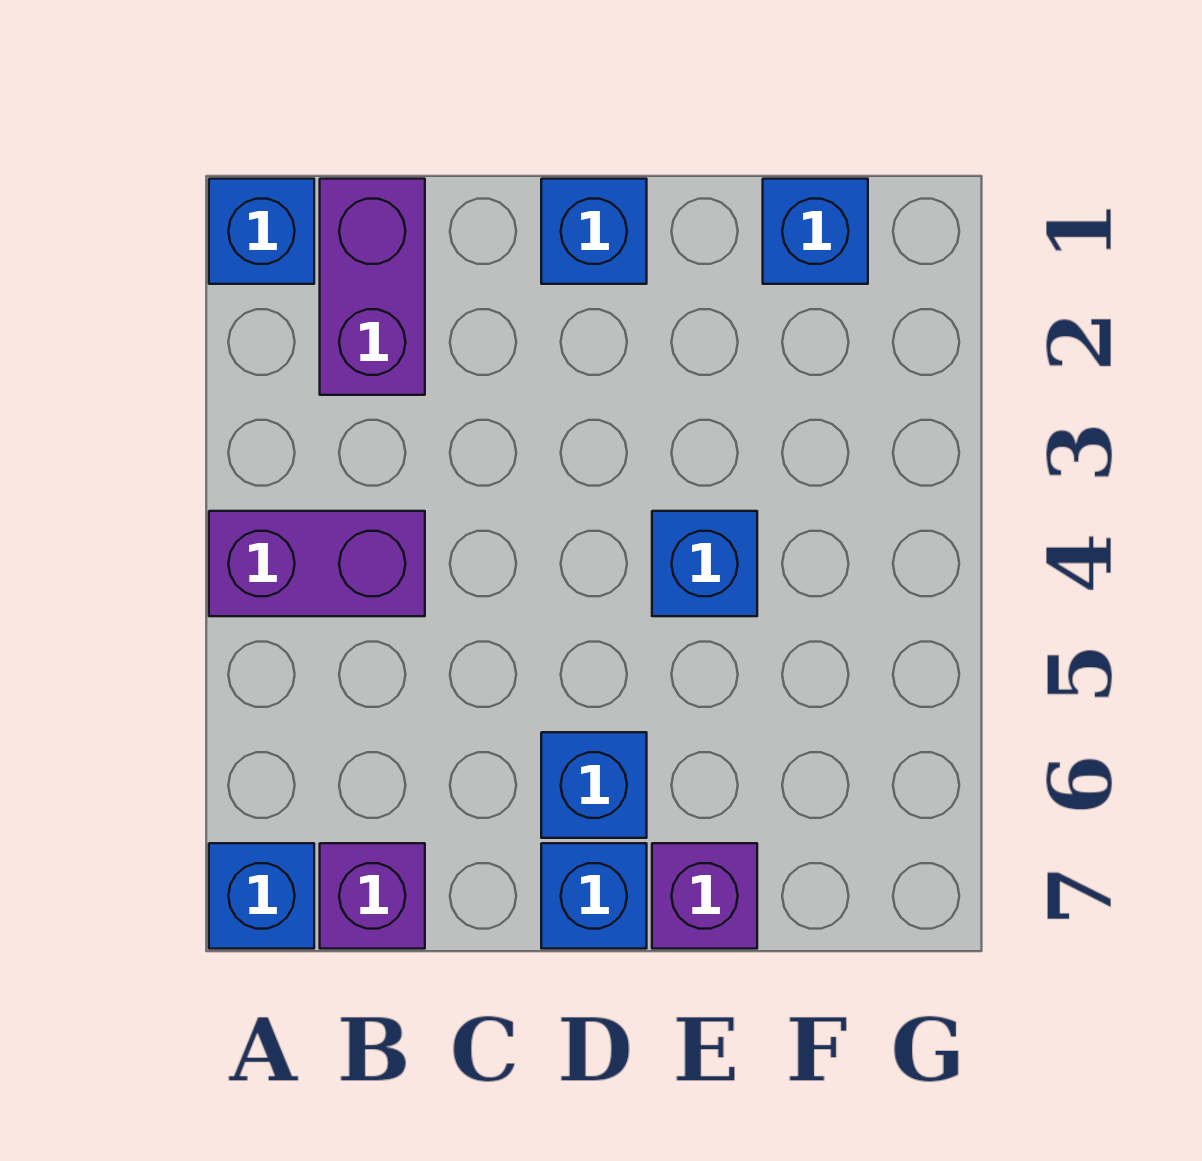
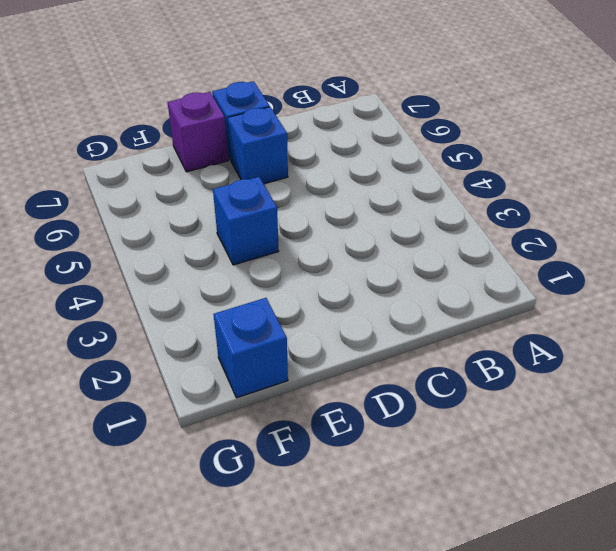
none -> blue 1x1 brick [209,179,314,284]
none -> purple 1x2 brick [209,511,425,616]

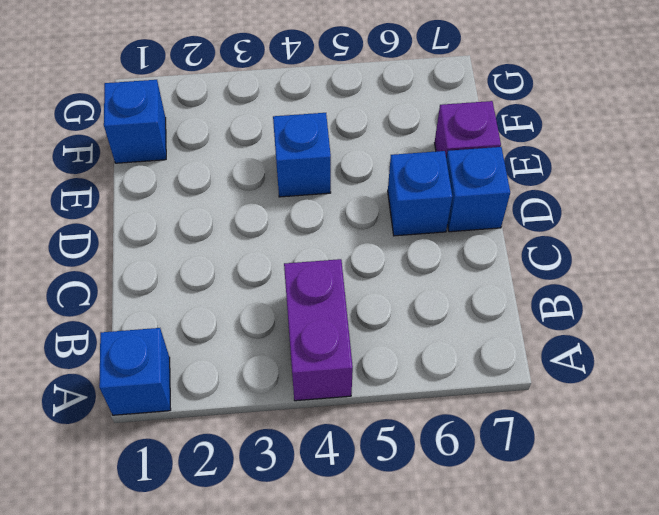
none -> blue 1x1 brick [209,843,314,949]
none -> purple 1x2 brick [320,179,425,395]

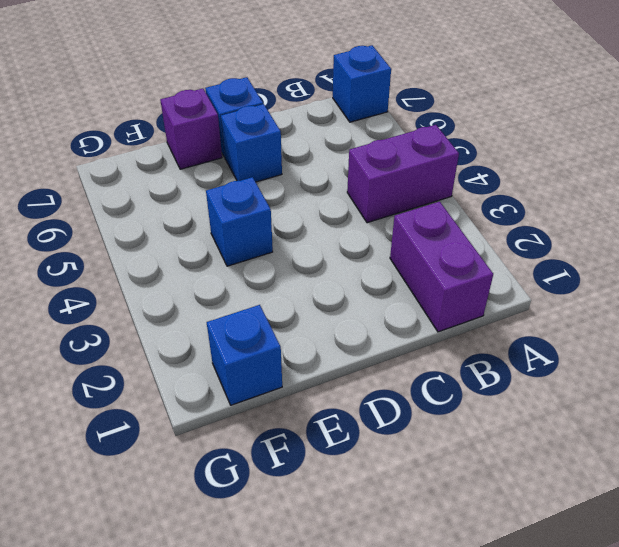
none -> blue 1x1 brick [209,179,314,284]
none -> purple 1x1 brick [320,843,425,949]

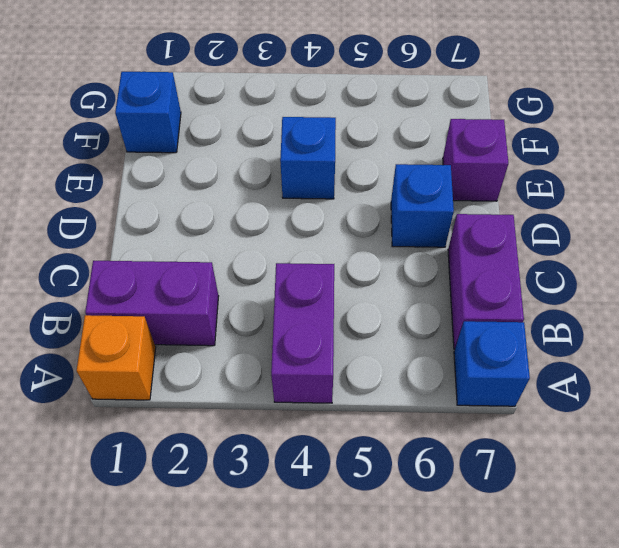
orange 1x1 brick [76,315,156,400] -> blue 1x1 brick [209,179,314,284]
purple 1x2 brick [448,214,524,349] -> purple 1x1 brick [320,843,425,949]
none -> blue 1x1 brick [541,179,647,284]
none -> blue 1x1 brick [541,843,647,949]

